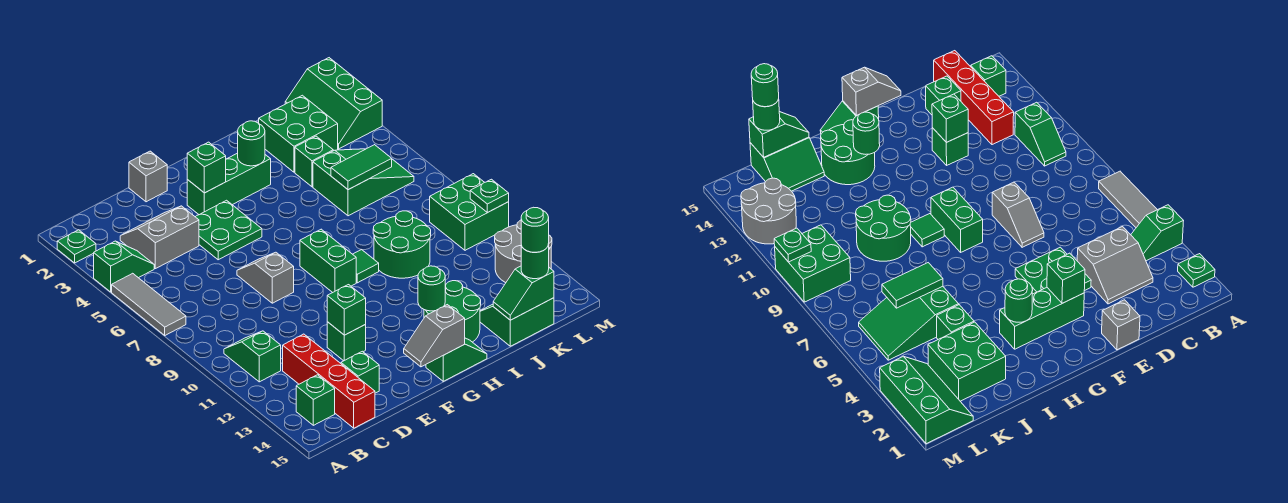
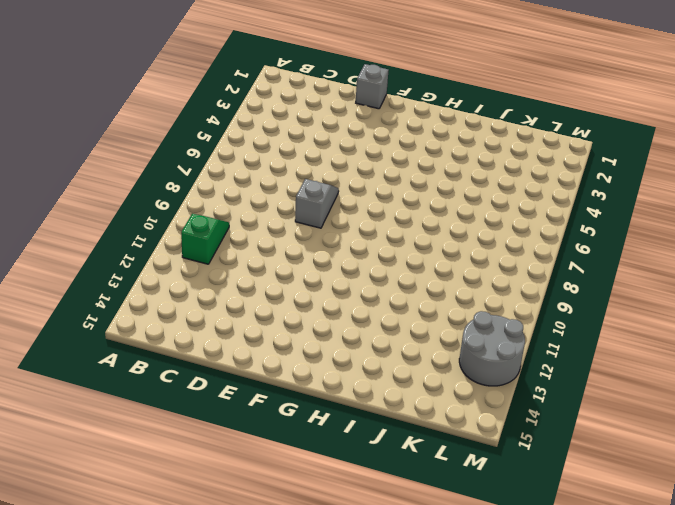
none -> green 1x1 plate [57,230,96,263]
none -> green 1x2 slope [94,241,154,292]
none -> grey 1x3 tile [112,273,186,335]
none -> green 1x1 brick [296,375,335,425]

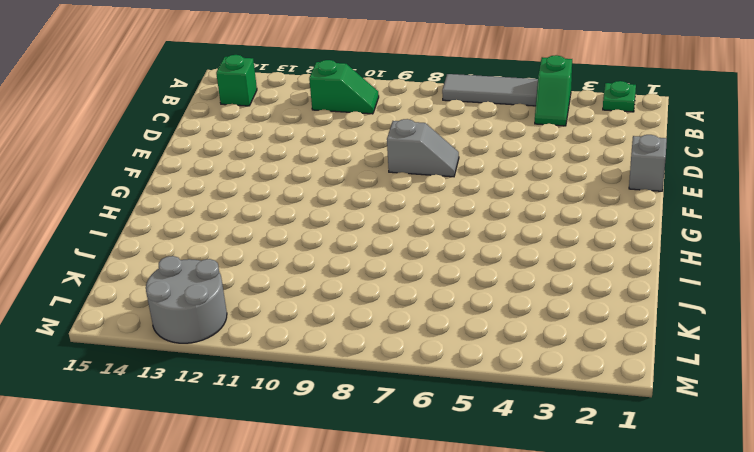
none -> grey 2x2 slope [120,206,199,269]
none -> red 1x4 brick [283,334,375,428]
none -> green 1x1 brick [341,351,379,393]
none -> green 2x2 plate [196,200,262,260]

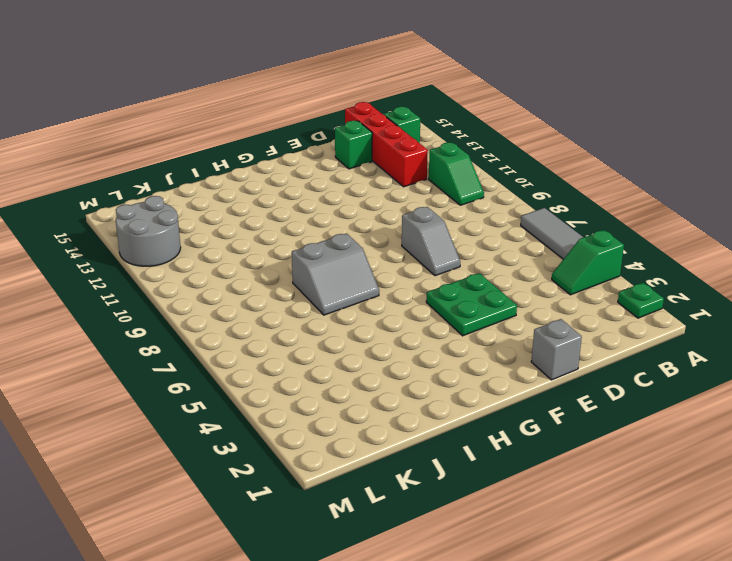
grey 2x2 slope [292,233,379,315] -> grey 2x2 slope moved to [120,206,199,269]
none -> green 1x1 brick [327,322,366,361]
none -> green 1x3 brick [187,153,271,215]
none -> green 1x2 brick [300,229,356,293]
none -> green 1x2 slope [426,338,487,381]

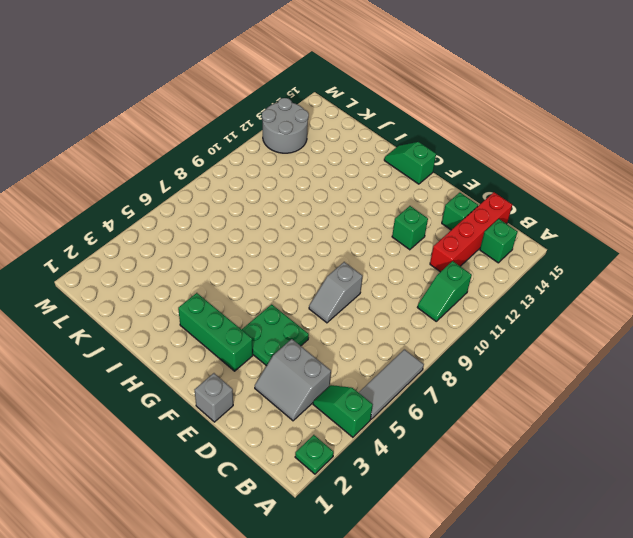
none -> green 1x2 brick [300,229,356,293]
none -> green 1x1 tile [353,250,379,283]
none -> green 2x2 round brick [424,281,481,342]
none -> green 2x2 round brick [373,211,431,278]

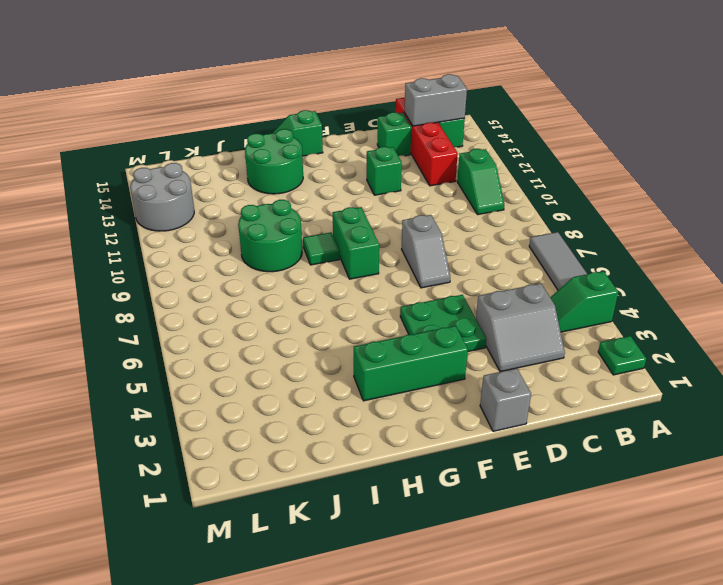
grey 1x2 brick [404,74,467,126] -> none
none -> green 2x2 brick [259,95,338,172]
none -> green 1x1 brick [295,136,333,187]
none -> green 2x3 slope [313,149,414,216]
none -> green 2x2 slope [480,298,554,346]

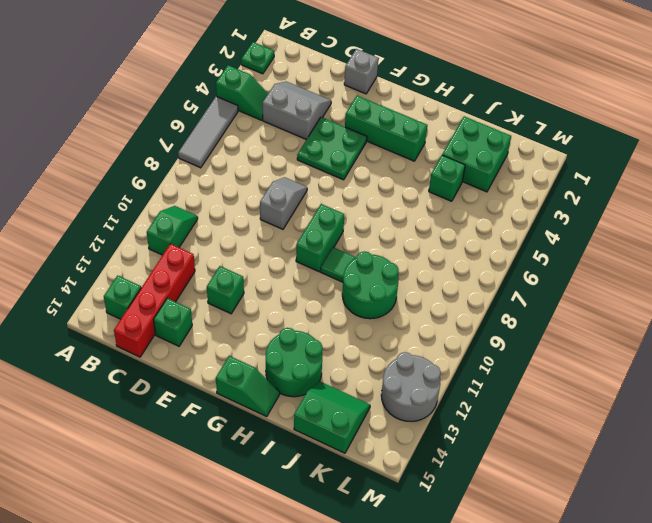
none -> green 2x3 slope [313,149,414,216]
none -> green 2x3 slope [285,58,382,149]
none -> green 2x2 brick [430,174,509,250]
none -> green 1x1 brick [327,285,366,335]

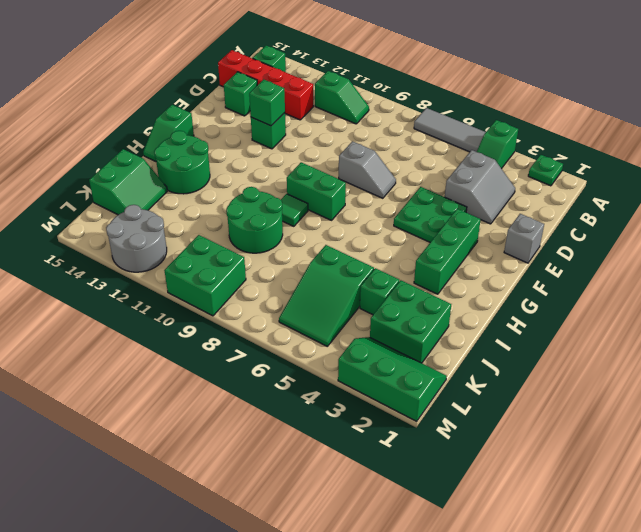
none -> green 1x1 brick [187,142,226,193]
none -> grey 1x2 slope [404,305,465,367]
none -> green 1x1 round brick [238,121,265,166]
none -> green 1x1 round brick [418,266,445,311]

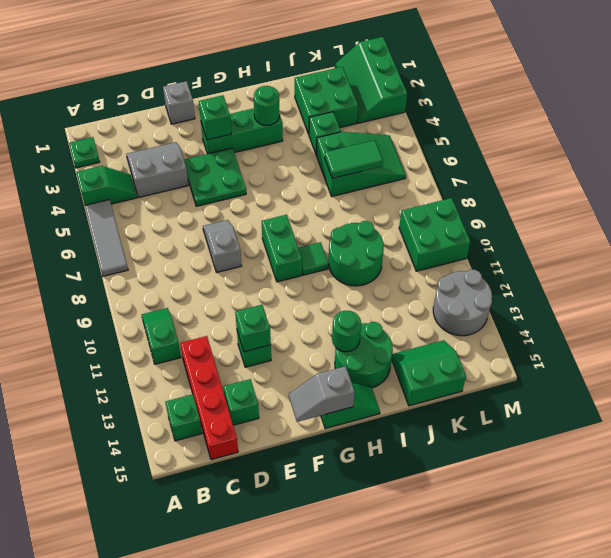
none -> green 1x2 slope [493,266,554,320]
none -> green 1x1 plate [470,179,509,213]
none -> green 1x1 round brick [521,244,549,279]
none -> green 1x1 round brick [521,207,549,252]

